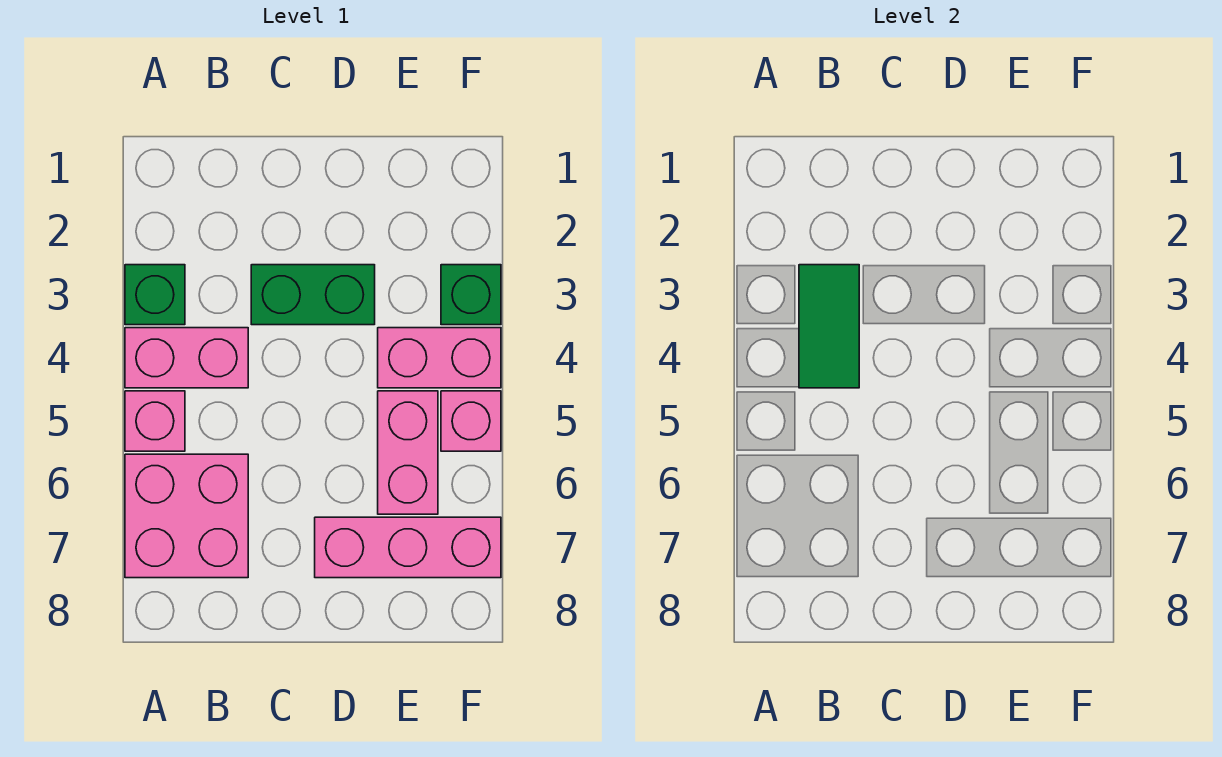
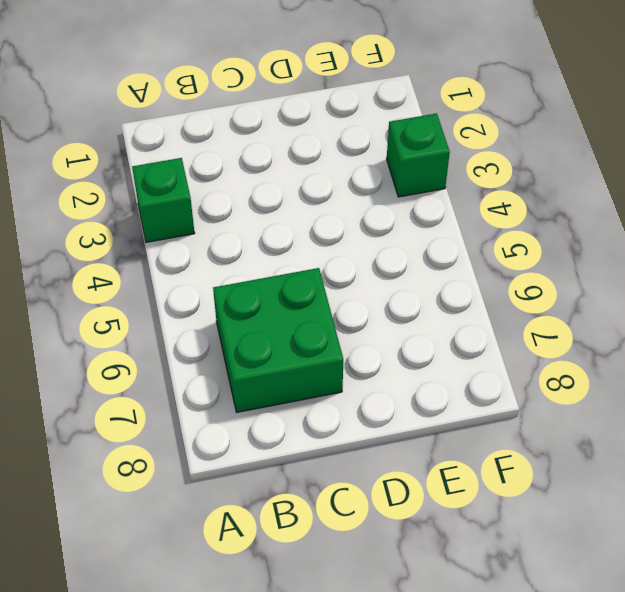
green 2x2 brick [213,268,343,412] -> pink 2x2 brick [125,454,248,578]
none -> pink 1x2 brick [125,328,248,388]
none -> pink 1x1 brick [125,391,185,451]

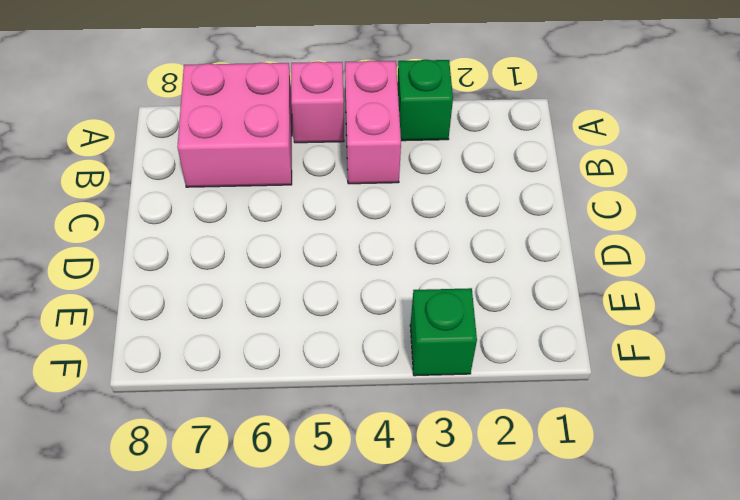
none -> green 1x2 brick [251,265,375,325]
none -> pink 1x3 brick [315,517,501,578]

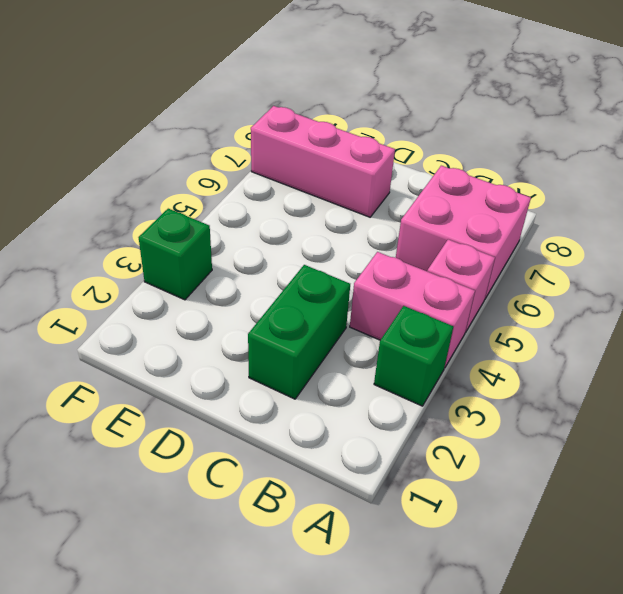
green 1x2 brick [248,265,350,399] -> green 1x2 brick turned to [251,265,375,325]
none -> pink 1x2 brick [378,328,501,388]
none -> pink 1x2 brick [378,391,438,514]

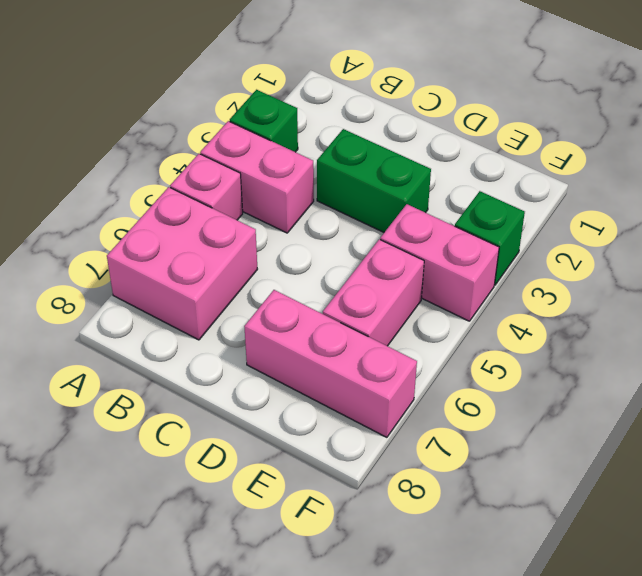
none -> pink 1x1 brick [441,391,501,451]
none -> green 1x2 tile [799,265,859,388]

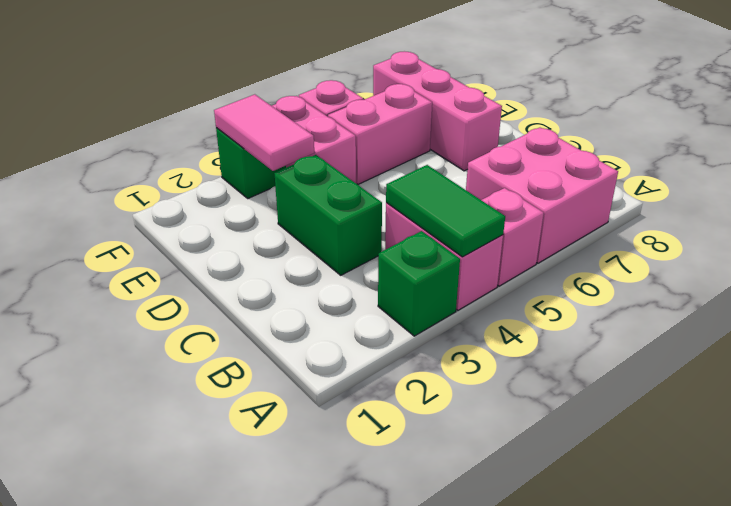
green 1x2 tile [386,165,505,257] -> green 1x2 tile turned to [799,265,859,388]
pink 1x2 tile [214,94,314,171] -> none

